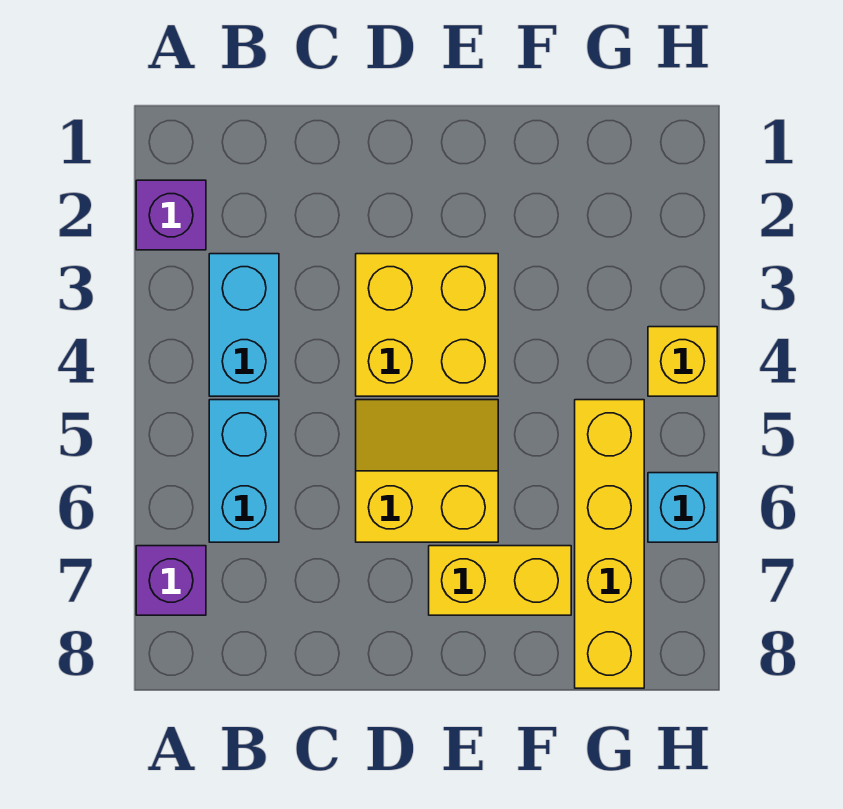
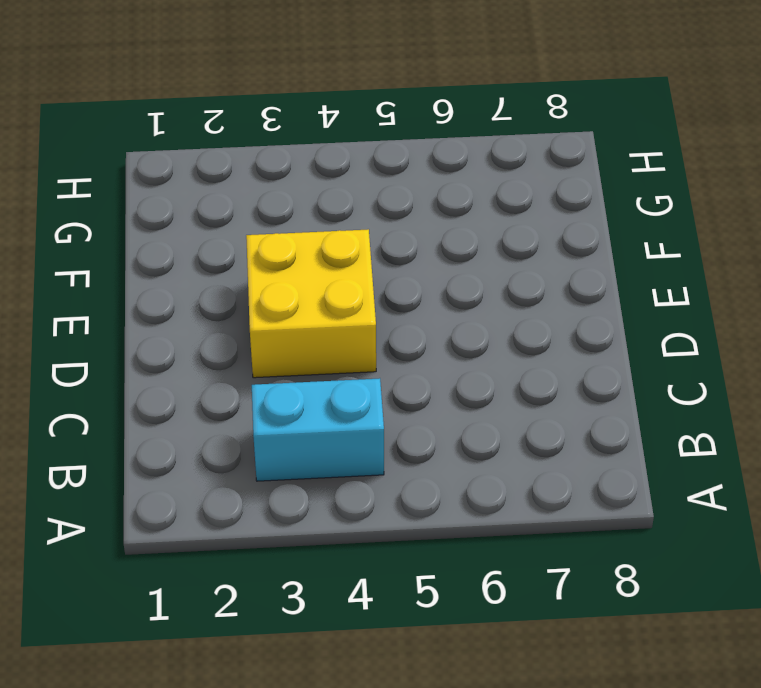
none -> purple 1x1 brick [136,180,206,250]
none -> purple 1x1 brick [136,546,206,615]

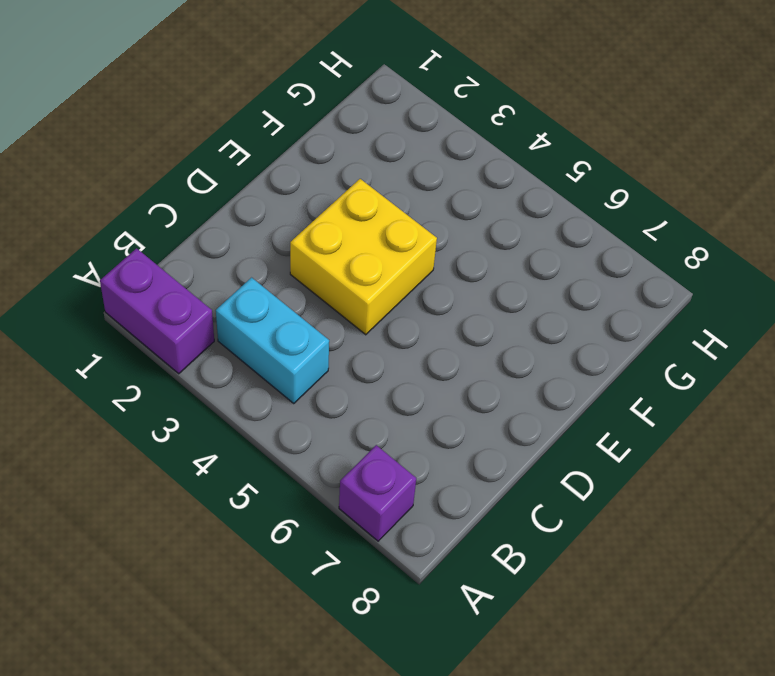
purple 1x2 brick [100,248,214,374] -> purple 1x1 brick [136,180,206,250]
none -> cyan 1x2 brick [209,400,279,542]
none -> yellow 2x2 slope [356,400,498,542]

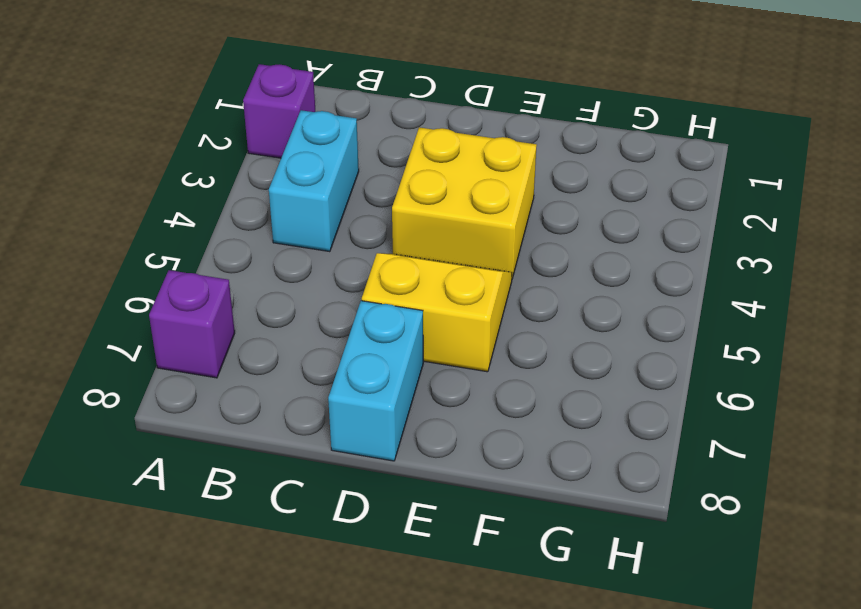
cyan 1x2 brick [328,301,423,461] -> cyan 1x2 brick moved to [209,400,279,542]
none -> yellow 1x2 brick [429,546,571,615]
none -> yellow 1x4 brick [575,400,644,688]

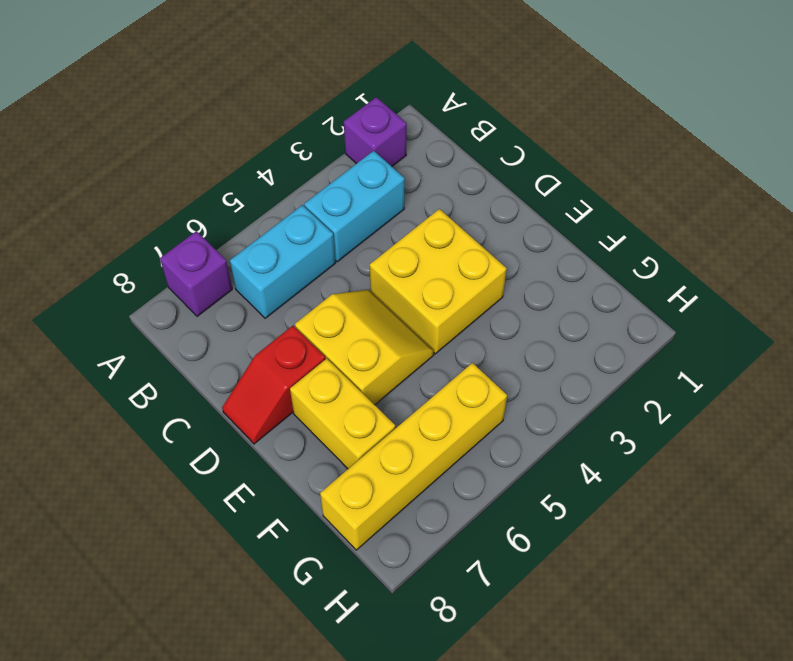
red 1x2 slope [222,326,325,444] -> none
none -> yellow 1x1 brick [648,327,717,396]
none -> cyan 1x1 brick [648,473,717,542]

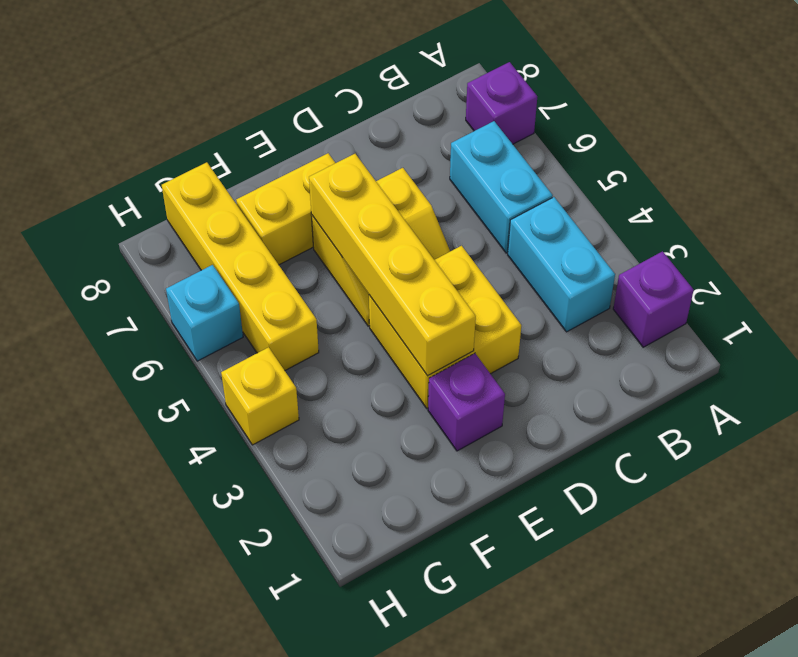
purple 1x1 brick [428,353,505,451] -> none
yellow 1x4 brick [309,154,476,376] -> none

